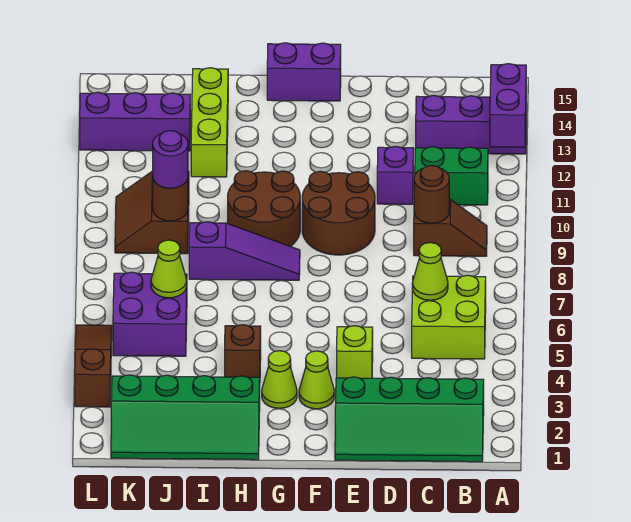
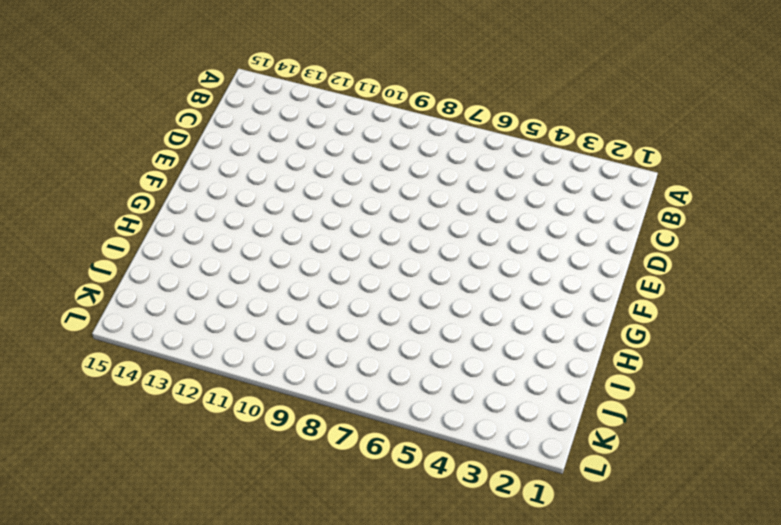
none -> purple 1x3 brick [416,95,526,154]
none -> green 2x4 slope [335,377,484,462]
none -> lime 2x2 brick [412,275,486,359]

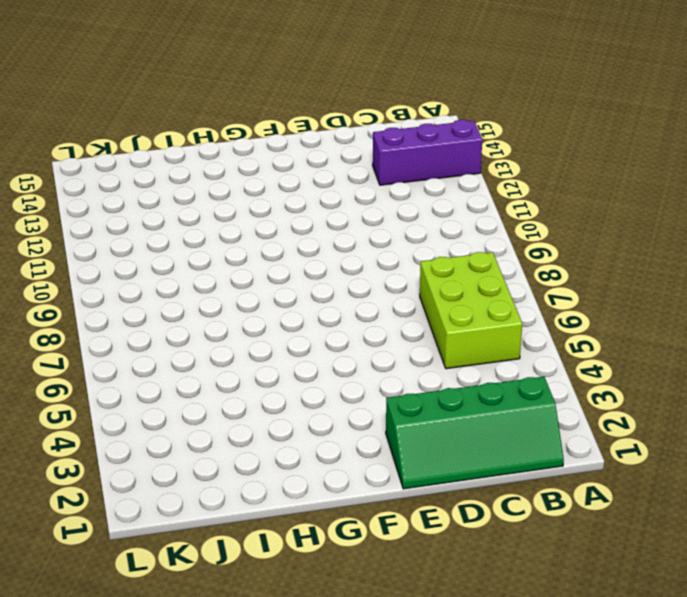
lime 2x3 brick [420,252,522,369] -> lime 2x2 brick [412,275,486,359]
none -> brown 1x2 slope [414,199,487,256]
none -> green 1x2 brick [415,147,488,205]
none -> purple 1x1 brick [377,146,413,204]

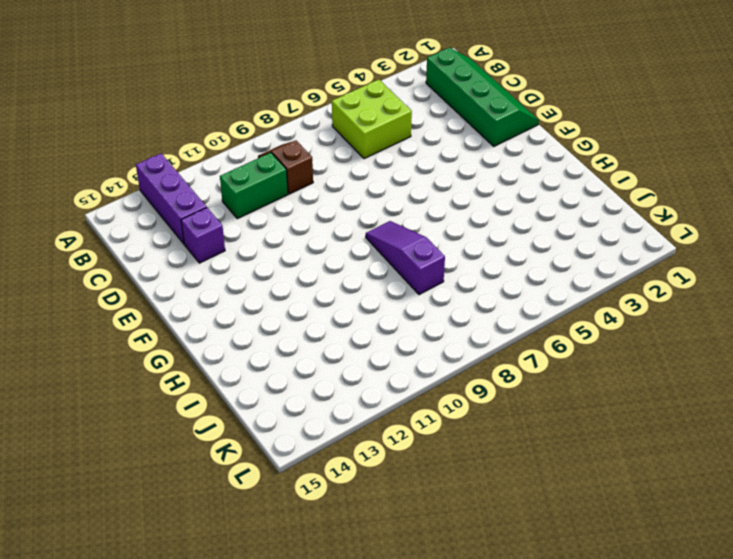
green 1x2 brick [220,153,288,219] -> green 1x2 brick turned to [415,147,488,205]
purple 1x1 brick [181,208,225,263] -> purple 1x1 brick moved to [377,146,413,204]
none -> lime 1x1 brick [337,326,373,378]
none -> brown 2x2 round brick [302,171,375,255]
none -> lime 1x1 cone [299,351,334,409]

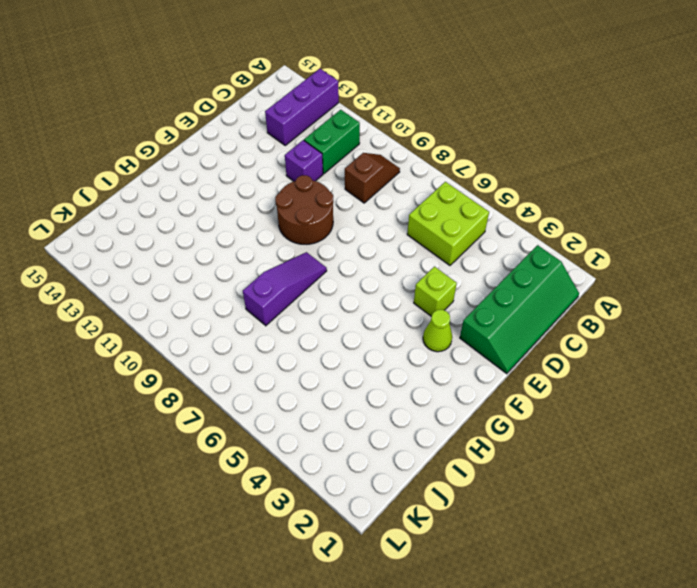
none -> purple 1x2 brick [267,43,341,101]
none -> lime 1x1 cone [262,351,297,408]
none -> brown 2x2 round brick [228,171,300,246]

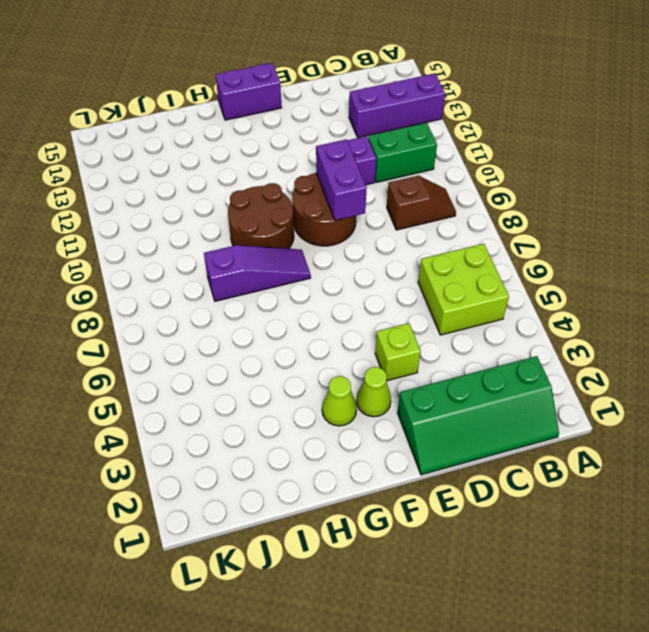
purple 1x2 brick [316,139,367,220] -> purple 1x2 brick moved to [490,64,526,147]
none -> green 2x4 slope [111,375,260,460]
none -> brown 1x1 brick [225,325,261,378]
none -> lime 1x3 brick [191,68,228,177]

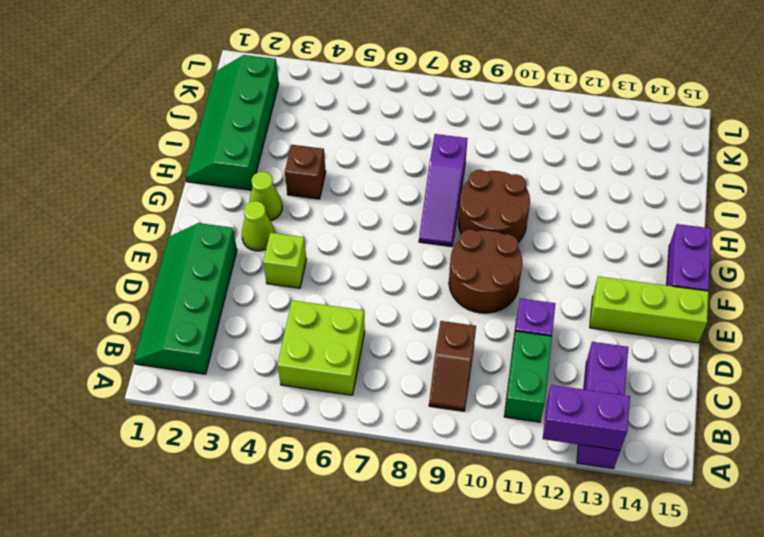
lime 1x3 brick [590,276,709,343] -> lime 1x3 brick moved to [191,68,228,177]
none -> purple 2x2 brick [113,272,187,356]
none -> brown 2x2 slope [115,171,189,254]
none -> purple 1x3 brick [80,92,190,151]

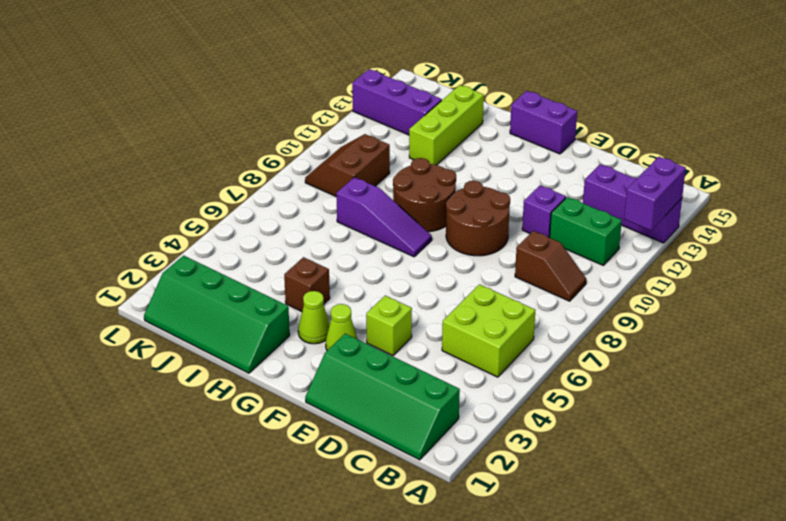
none -> purple 2x2 brick [113,272,187,356]
none -> brown 1x3 slope [75,325,112,407]
none -> lime 1x1 cone [412,242,448,300]

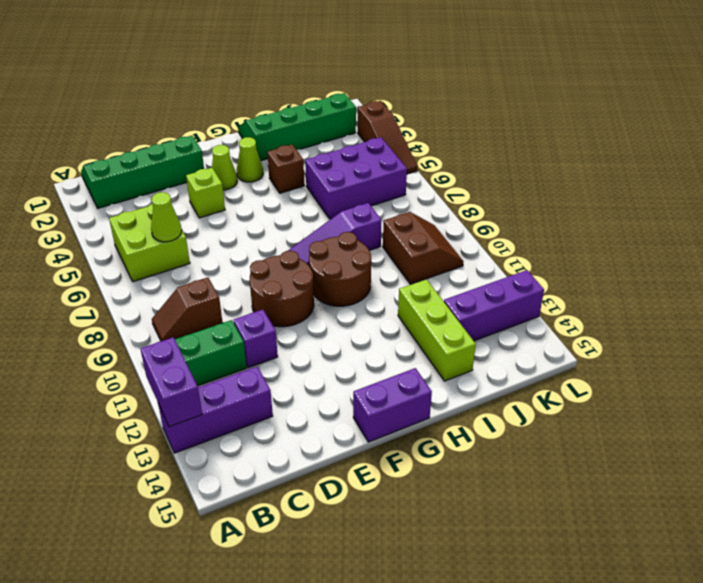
purple 2x3 brick [305,137,407,219] -> purple 2x2 brick [113,272,187,356]
none -> brown 1x1 round brick [414,166,449,223]
none -> lime 1x1 cone [151,240,187,298]
none -> brown 1x1 round brick [153,179,188,221]

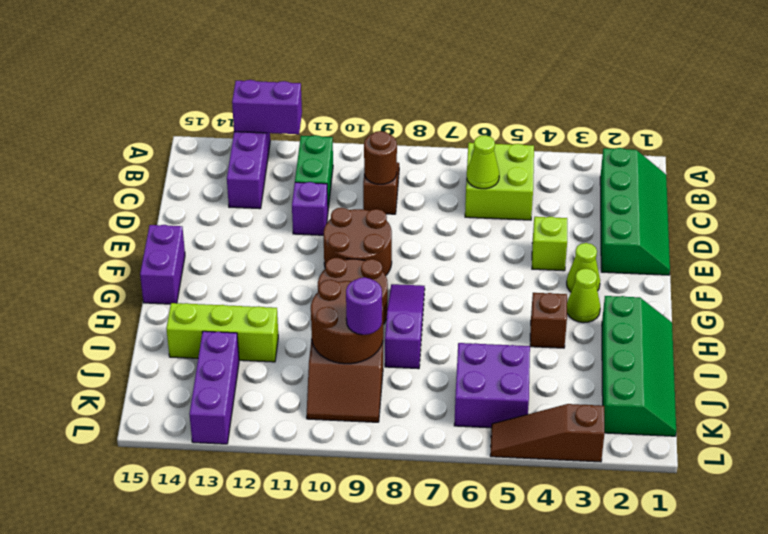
brown 2x2 round brick [311,280,383,364] -> brown 1x1 round brick [153,179,188,221]
none -> lime 1x1 cone [151,240,187,298]

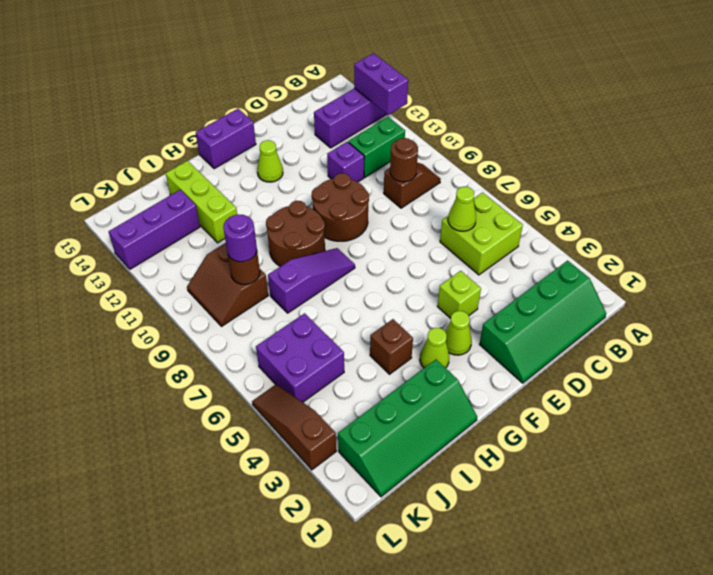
lime 1x1 cone [257,140,283,182] -> lime 1x1 cone moved to [151,240,187,298]

